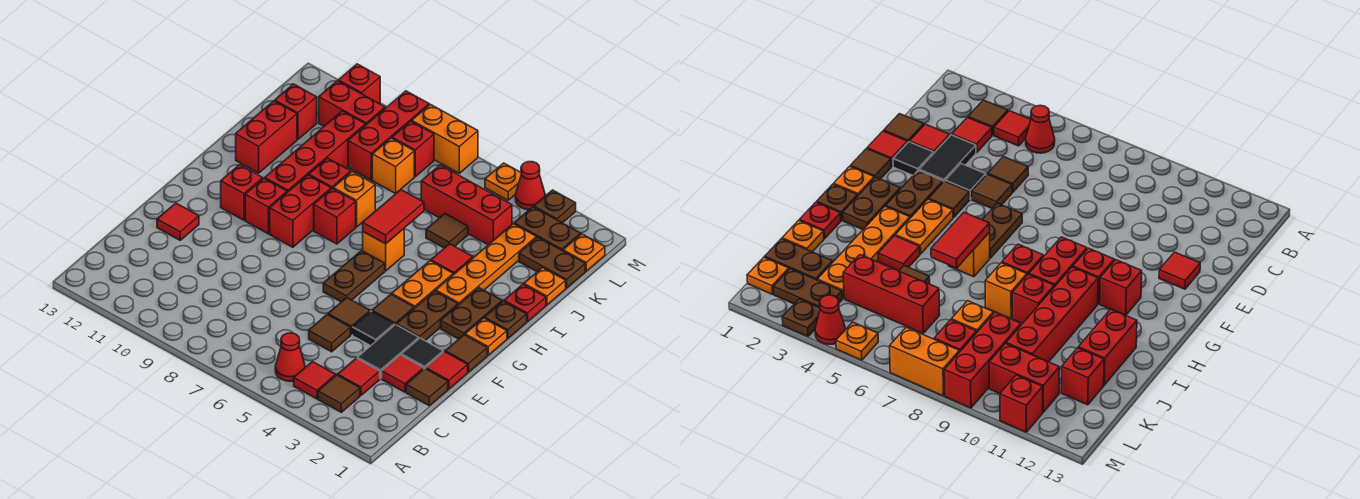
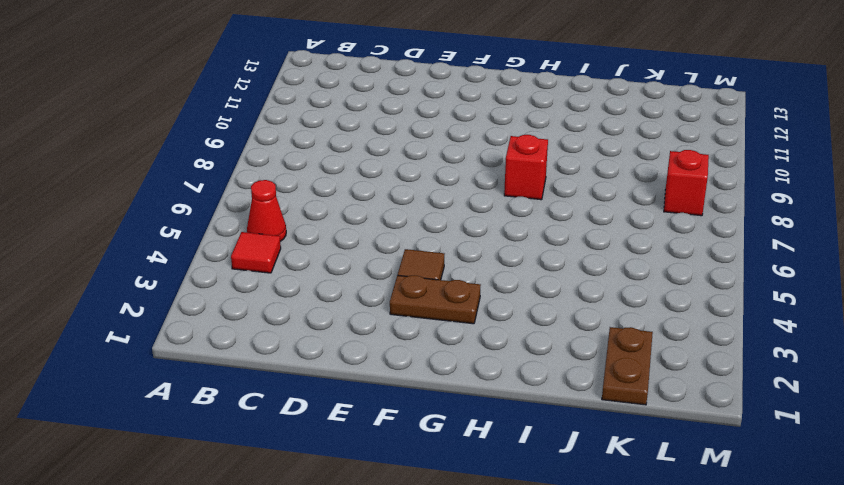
none -> brown 1x1 tile [318,375,360,412]
none -> red 1x1 tile [338,358,380,396]
none -> brown 1x1 tile [406,368,448,406]
none -> red 1x1 tile [382,355,424,392]

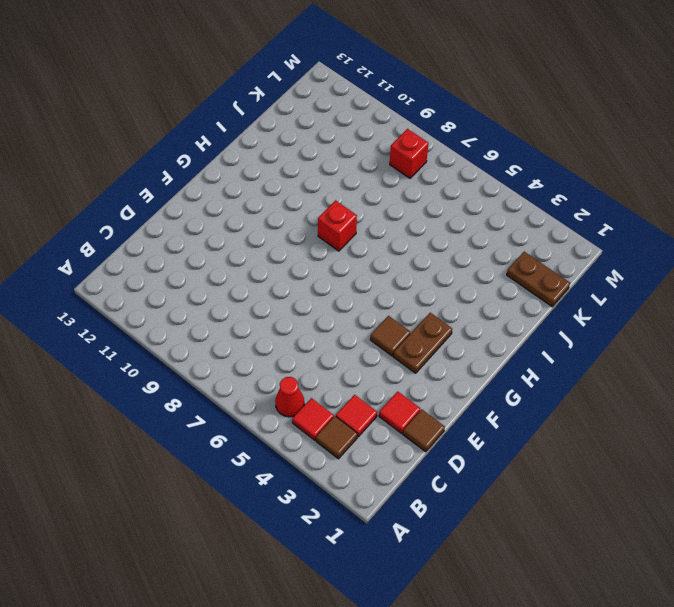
none -> black 1x2 tile [357,325,419,379]
none -> brown 1x1 tile [309,314,350,352]
none -> red 1x1 tile [426,352,468,389]
none -> black 1x1 tile [401,338,443,369]

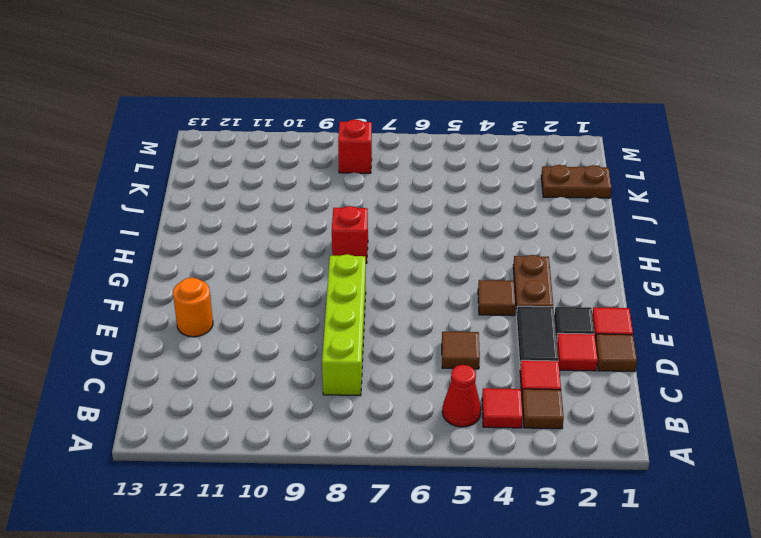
lime 1x4 brick [322,254,366,396] -> none
orange 1x1 round brick [173,278,213,337] -> red 1x1 tile [157,203,199,240]
none -> black 1x1 tile [353,311,394,346]
none -> brown 1x1 tile [328,298,370,335]
none -> brown 1x1 tile [445,335,487,372]
none -> brown 1x2 plate [323,251,385,302]

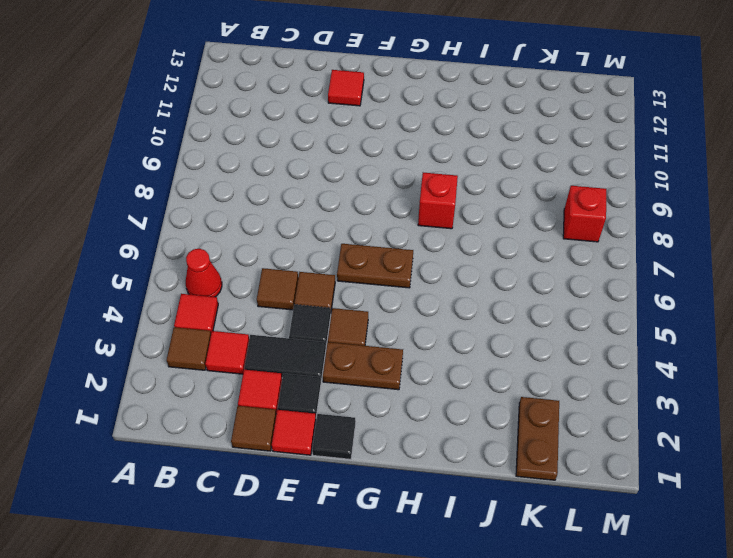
black 1x1 tile [312,414,356,459] -> brown 1x1 tile [445,335,487,372]
none -> orange 1x1 plate [465,318,507,355]
none -> brown 1x2 plate [441,288,502,339]
none -> orange 1x2 plate [392,261,453,308]
none -> red 1x2 brick [270,175,331,247]

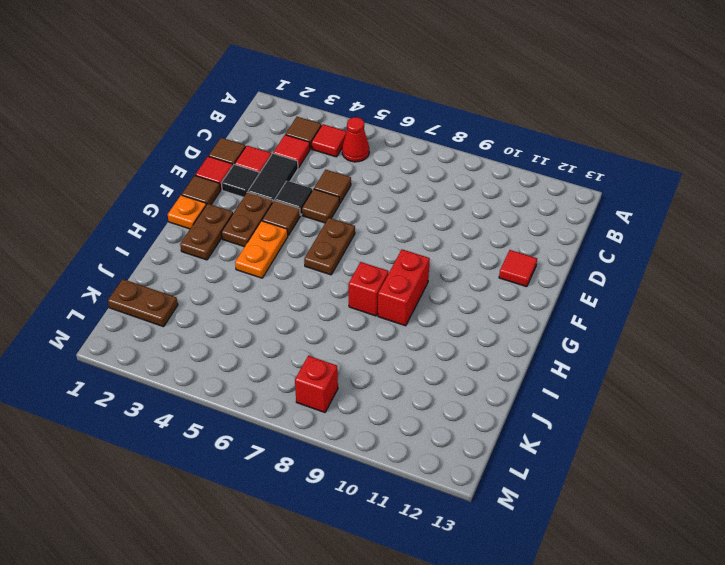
none -> red 1x1 brick [245,178,287,234]
none -> red 1x1 brick [221,165,263,220]
none -> brown 1x1 plate [485,301,527,338]
none -> orange 1x4 plate [436,224,537,305]

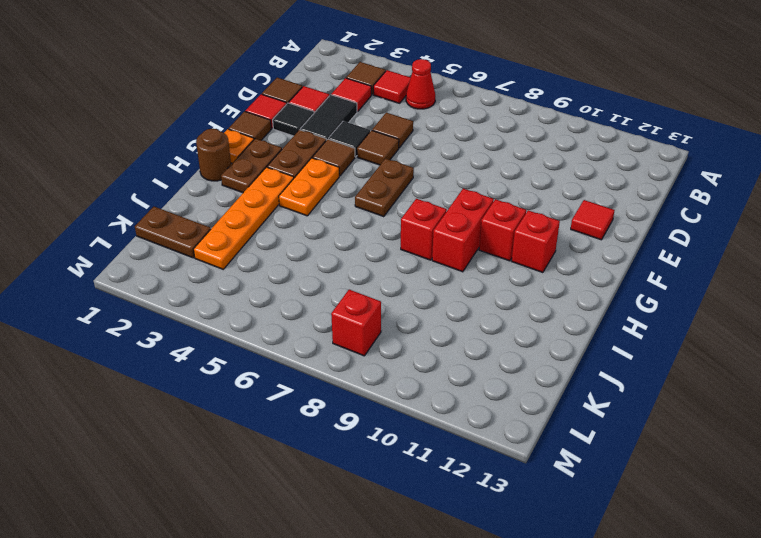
brown 1x1 round brick [196,129,231,181] -> brown 1x1 plate [485,301,527,338]
none -> orange 1x1 brick [363,229,404,271]
none -> red 1x4 brick [265,111,366,192]
none -> red 1x1 plate [504,285,546,322]
none -> red 1x1 tile [431,244,473,275]

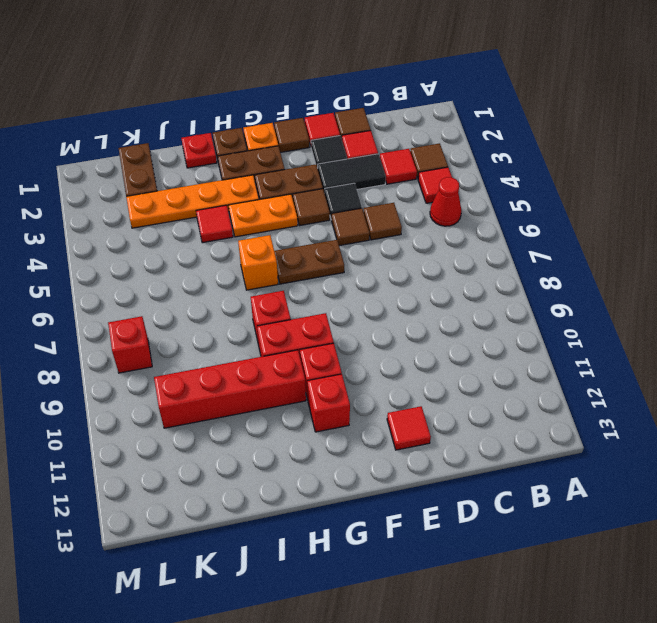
none -> orange 1x1 brick [333,172,375,227]
none -> red 1x1 brick [309,158,351,189]
none -> red 1x2 brick [236,101,297,173]
none -> orange 1x1 plate [524,268,566,305]

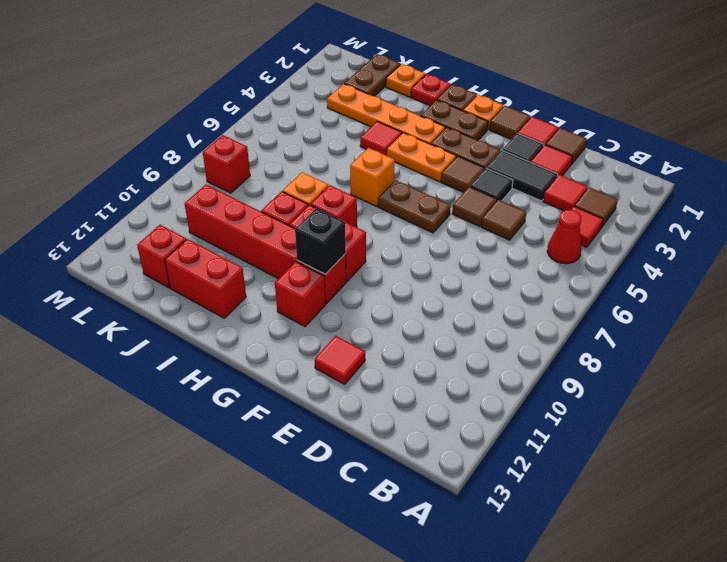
black 1x1 brick [295,208,346,274] -> none
none -> brown 1x1 tile [426,214,468,248]
none -> red 1x3 brick [421,165,512,245]
none -> orange 1x1 brick [372,138,414,194]
none -> red 1x3 brick [348,91,429,180]

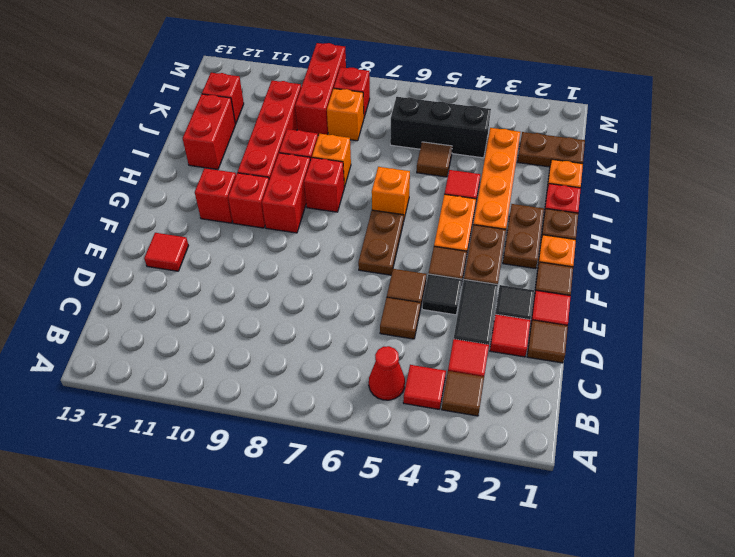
black 1x3 brick [390,97,491,158] -> red 1x3 brick [421,165,512,245]
none -> orange 1x1 plate [563,234,605,271]
none -> brown 1x2 plate [514,207,581,251]
none -> red 1x2 brick [319,81,385,126]
none -> brown 1x1 plate [534,190,576,223]

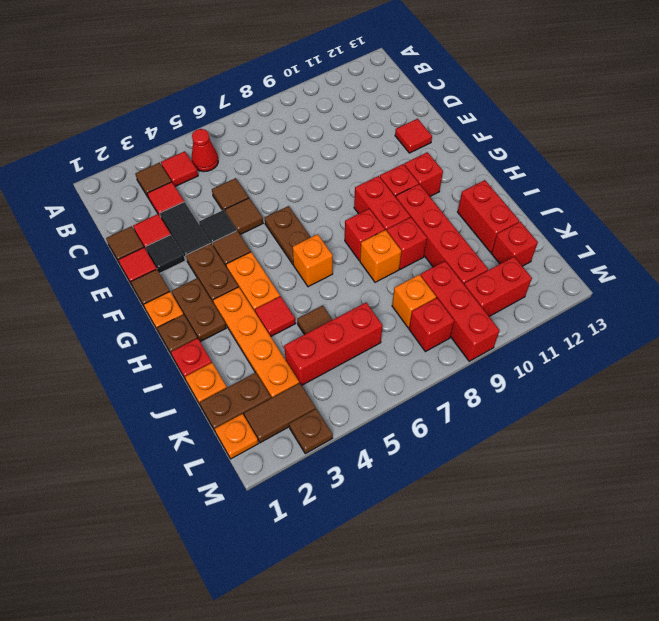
brown 1x2 tile [244,383,316,443] -> brown 1x2 plate [514,207,581,251]
none -> red 1x1 cone [515,162,545,210]
none -> orange 1x1 plate [485,163,521,200]
none -> orange 1x2 brick [412,104,478,173]
none -> red 1x1 brick [338,64,380,104]

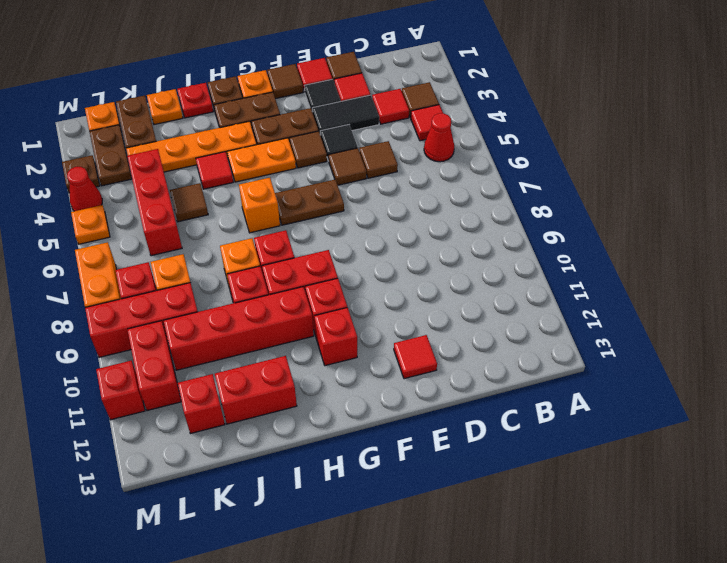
none -> red 1x2 tile [363,190,424,244]

